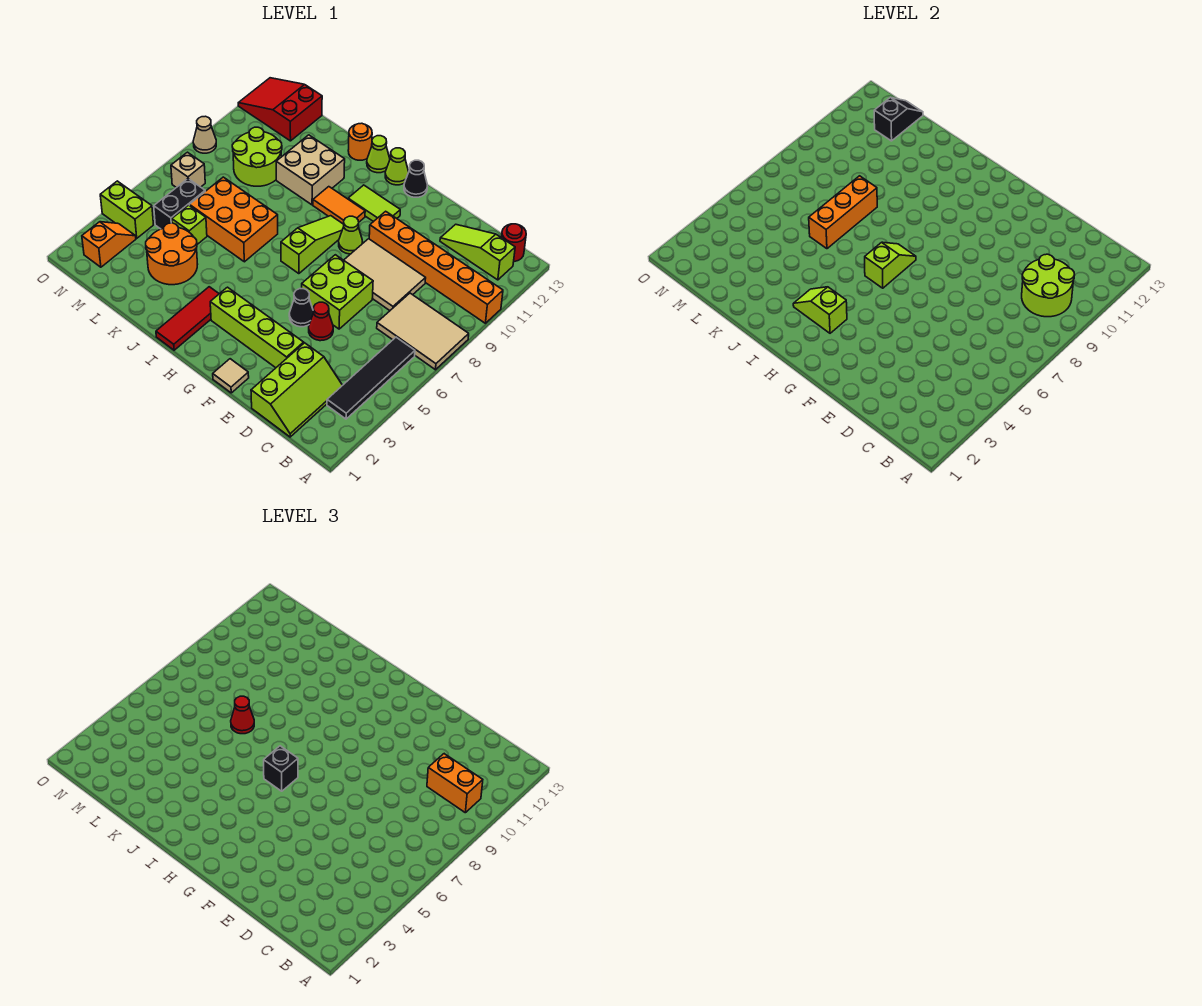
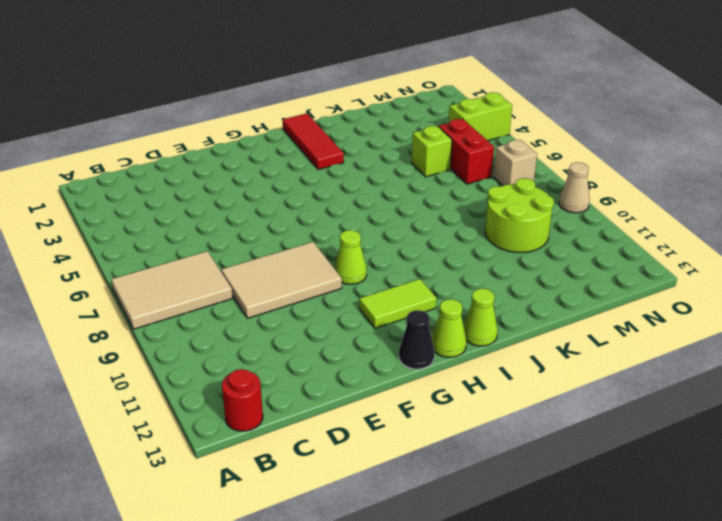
red 1x2 brick [439,119,494,184] -> black 1x2 brick [154,179,205,229]
none -> orange 1x6 brick [369,211,503,323]
none -> black 1x4 tile [327,337,415,419]
none -> lime 1x3 slope [440,224,515,280]
none -> lime 2x3 slope [251,343,342,437]

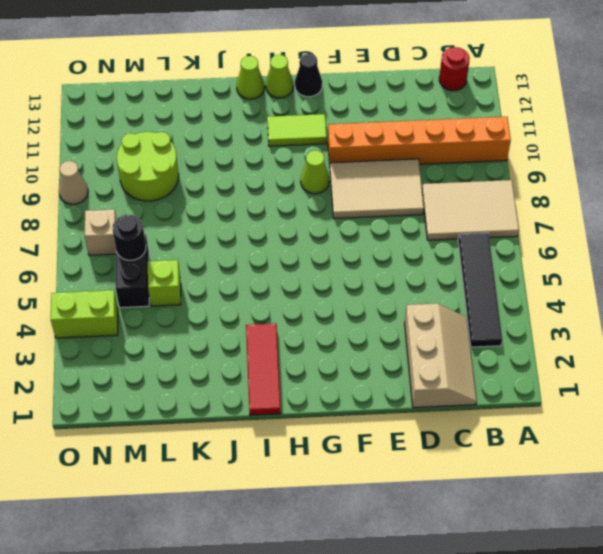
tan 2x3 slope [405,304,477,408] -> lime 2x3 slope [251,343,342,437]
black 1x1 round brick [112,215,146,260] -> none
none -> lime 1x3 slope [440,224,515,280]
none -> lime 1x4 brick [210,287,304,368]
none -> red 1x1 cone [309,302,333,341]
none -> lime 2x2 brick [302,255,373,329]

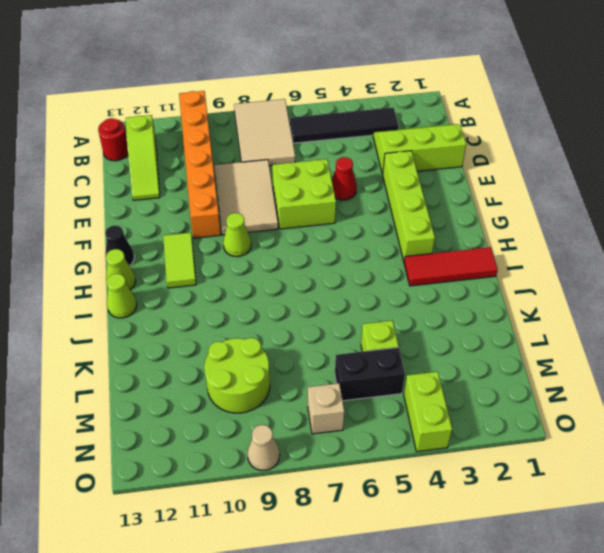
none -> tan 1x1 tile [213,359,249,393]
none -> black 1x1 cone [289,289,314,327]
none -> lime 1x3 slope [281,216,344,274]
none -> orange 1x2 tile [313,187,365,224]

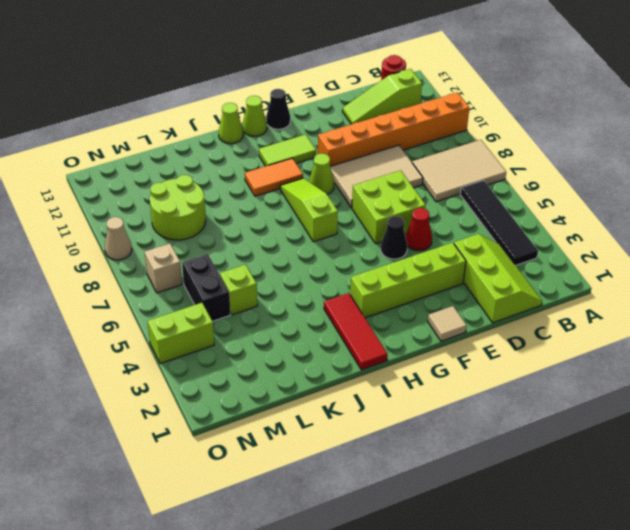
none -> orange 2x3 brick [189,177,278,262]
none -> tan 2x2 brick [276,135,345,205]
none -> orange 1x1 round brick [348,123,372,160]
none -> orange 2x2 round brick [146,223,198,285]

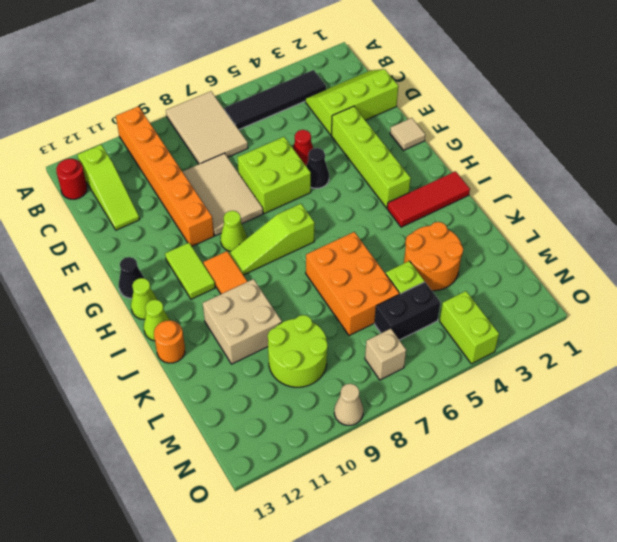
none -> red 2x3 slope [238,78,322,141]
none -> orange 1x2 slope [82,222,136,267]
none -> lime 2x2 round brick [1022,254,1074,317]
none -> lime 1x2 slope [793,287,847,333]

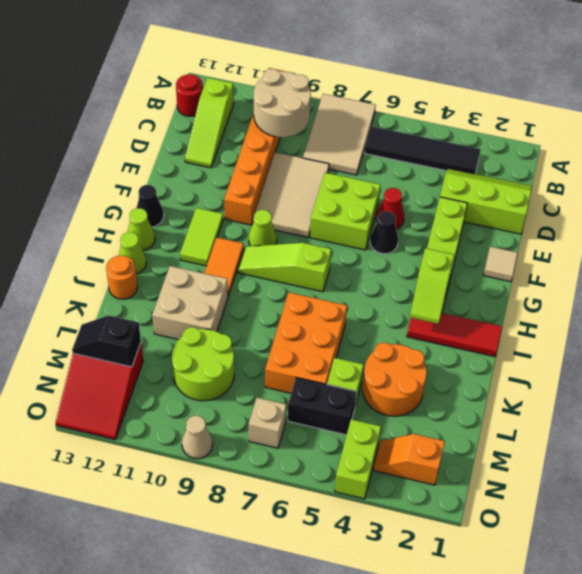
tan 2x2 round brick [254,69,311,137] -> lime 2x2 round brick [1022,254,1074,317]
none -> lime 1x2 slope [865,242,916,288]
none -> orange 1x3 brick [809,176,877,249]
none -> orange 1x2 brick [427,754,483,813]
none -> black 1x1 brick [264,746,298,791]

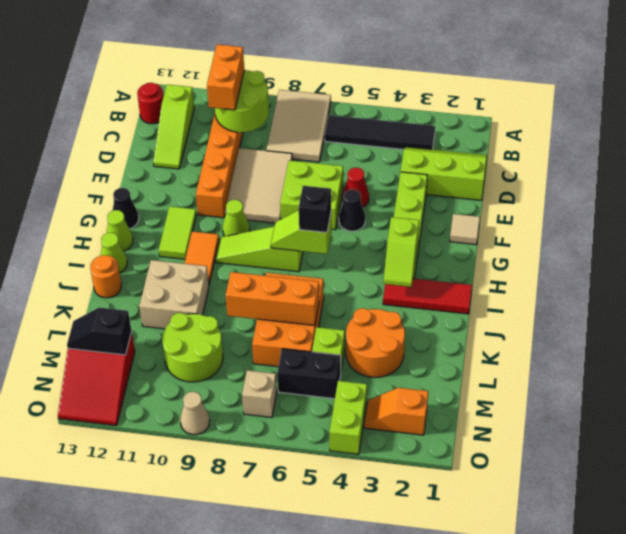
none -> red 1x1 cone [231,696,254,734]

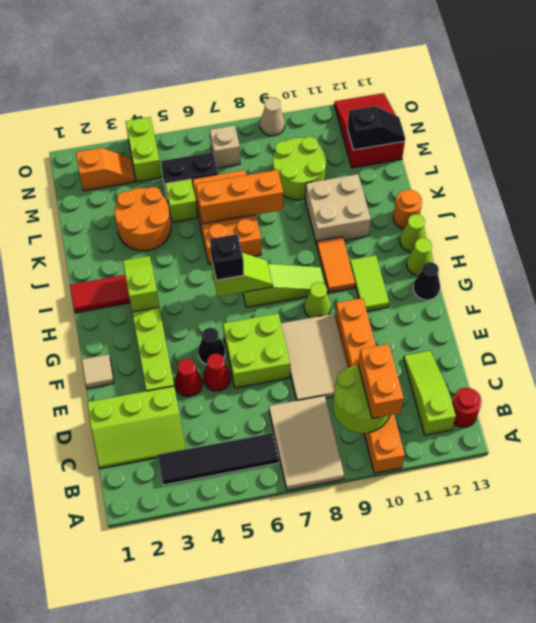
red 1x1 cone [175,359,202,396] -> red 1x1 cone moved to [231,696,254,734]

